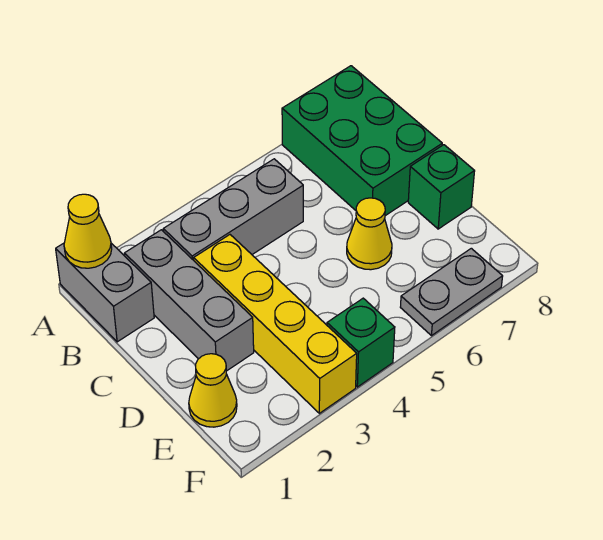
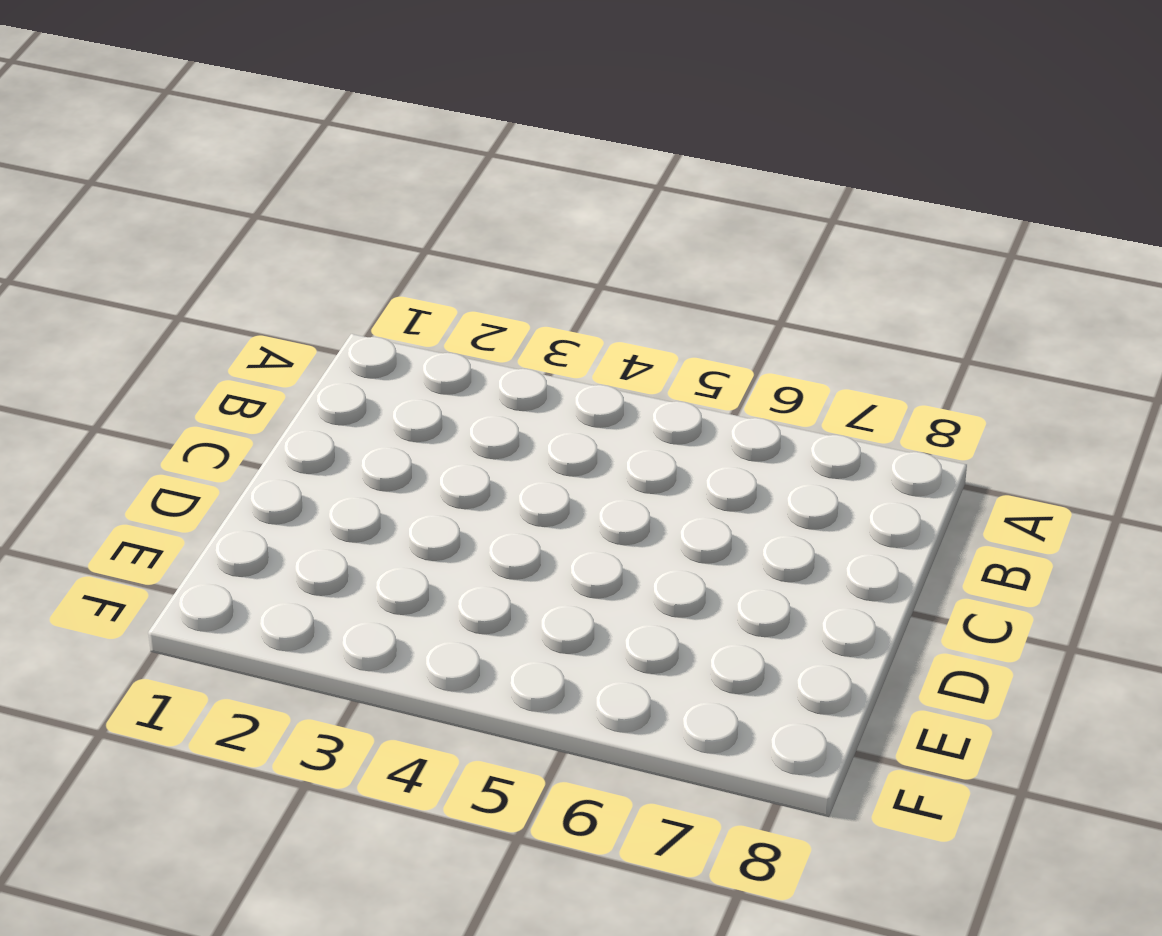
none -> grey 1x2 brick [56,243,154,342]
none -> green 2x3 brick [282,66,442,216]

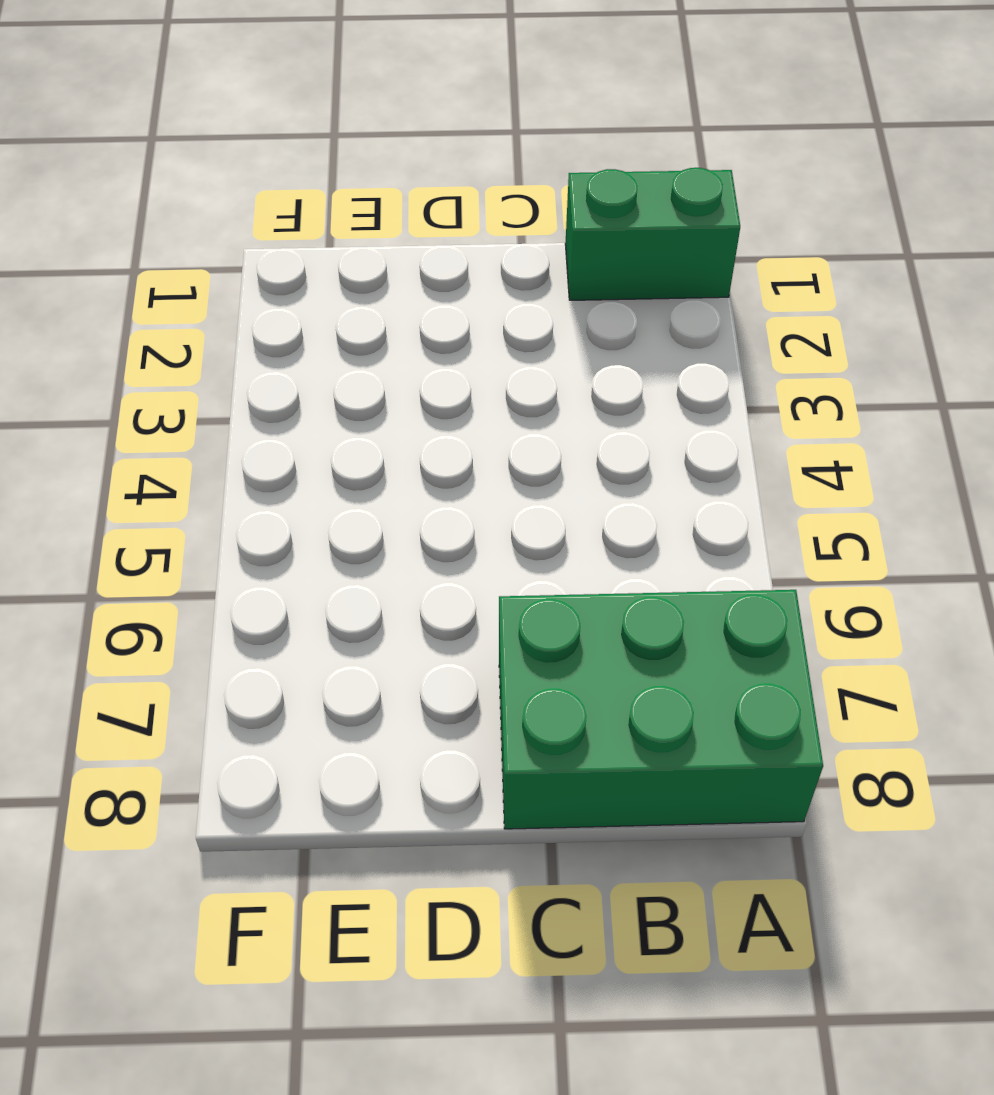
green 1x2 brick [565,168,740,300] -> grey 1x2 brick [56,243,154,342]
none -> grey 1x3 brick [125,230,254,371]
none -> grey 1x3 brick [163,159,303,260]

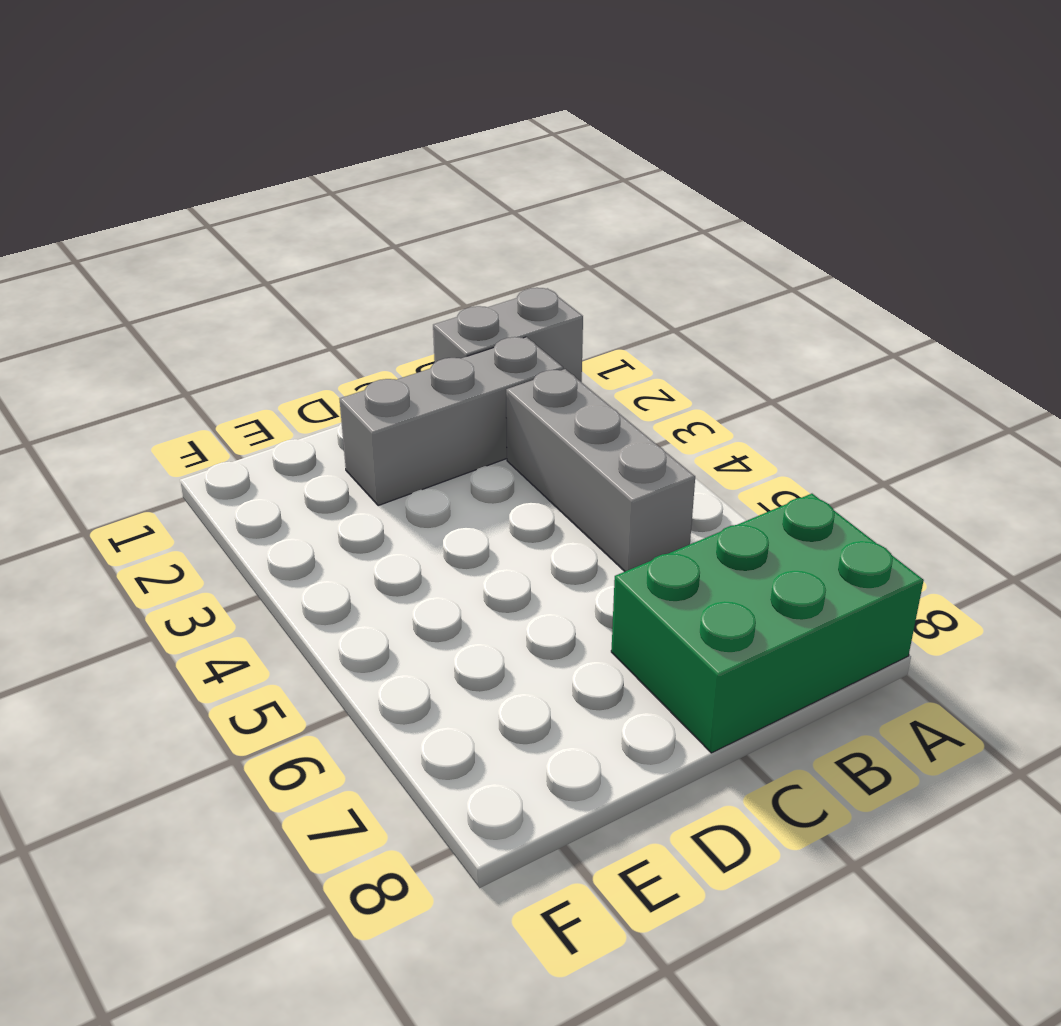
none -> yellow 1x4 brick [194,235,357,413]
none -> yellow 1x1 cone [347,198,392,270]

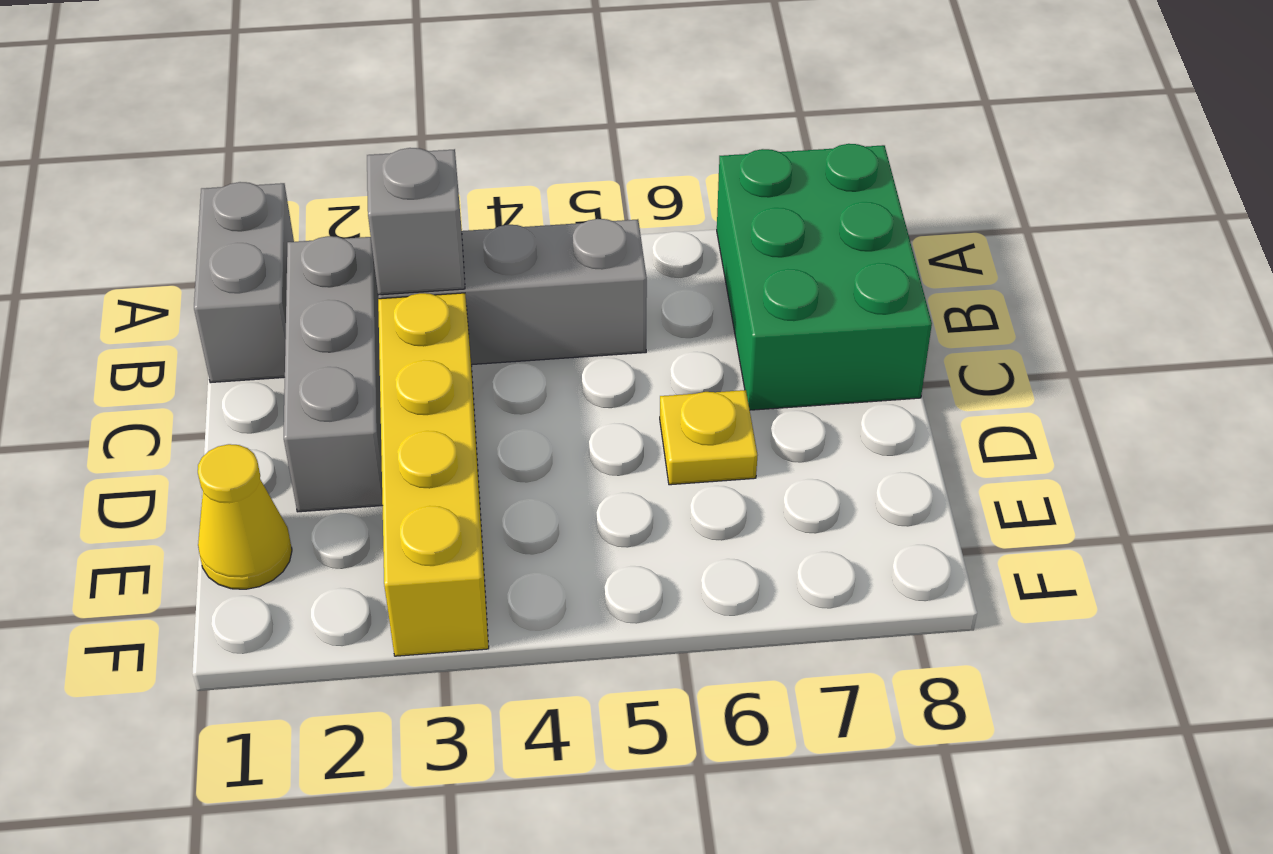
grey 1x1 brick [367,148,465,295] -> none
yellow 1x1 plate [660,390,758,485] -> yellow 1x1 cone [347,198,392,270]
none -> green 1x1 brick [408,145,475,229]
none -> green 1x1 brick [327,298,395,387]

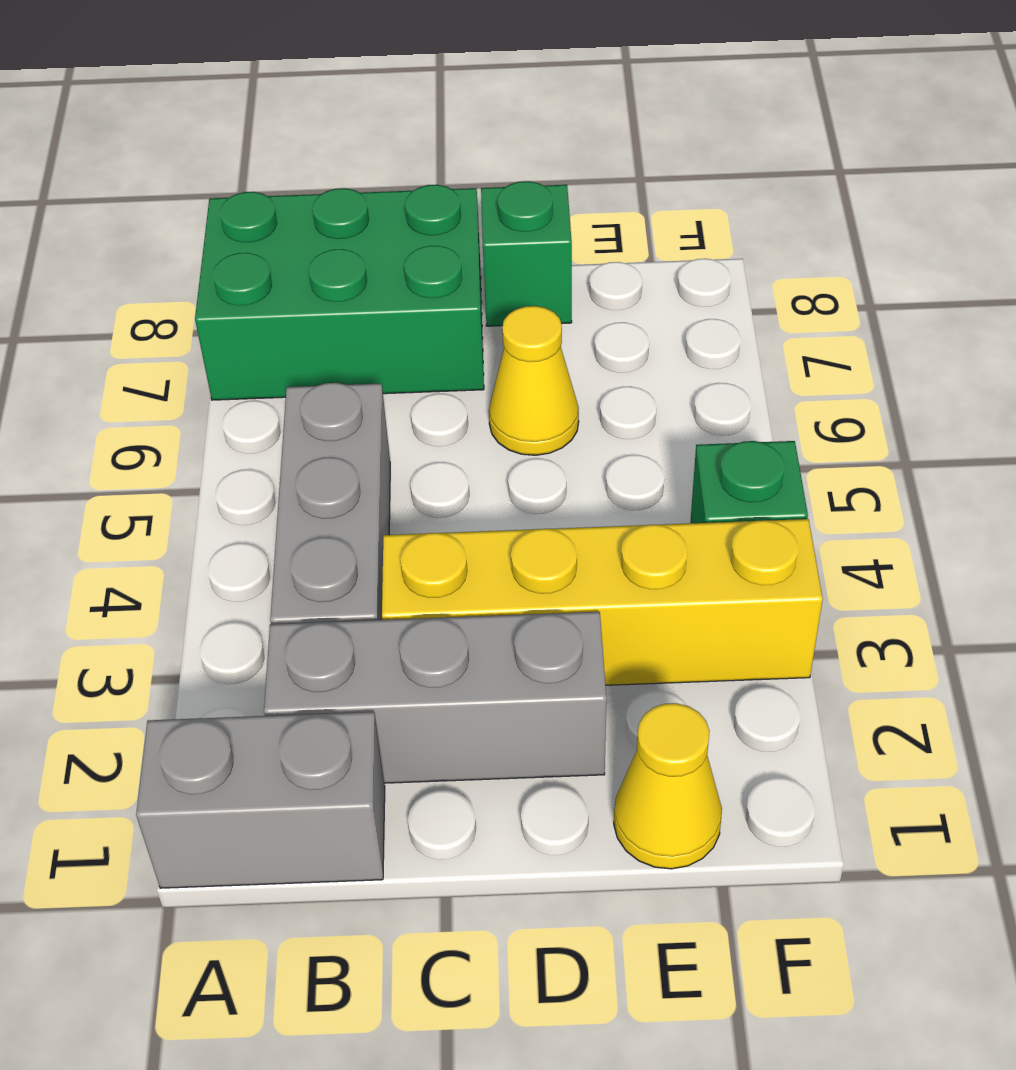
none -> grey 1x2 plate [400,248,503,336]
none -> yellow 1x1 cone [64,194,112,268]

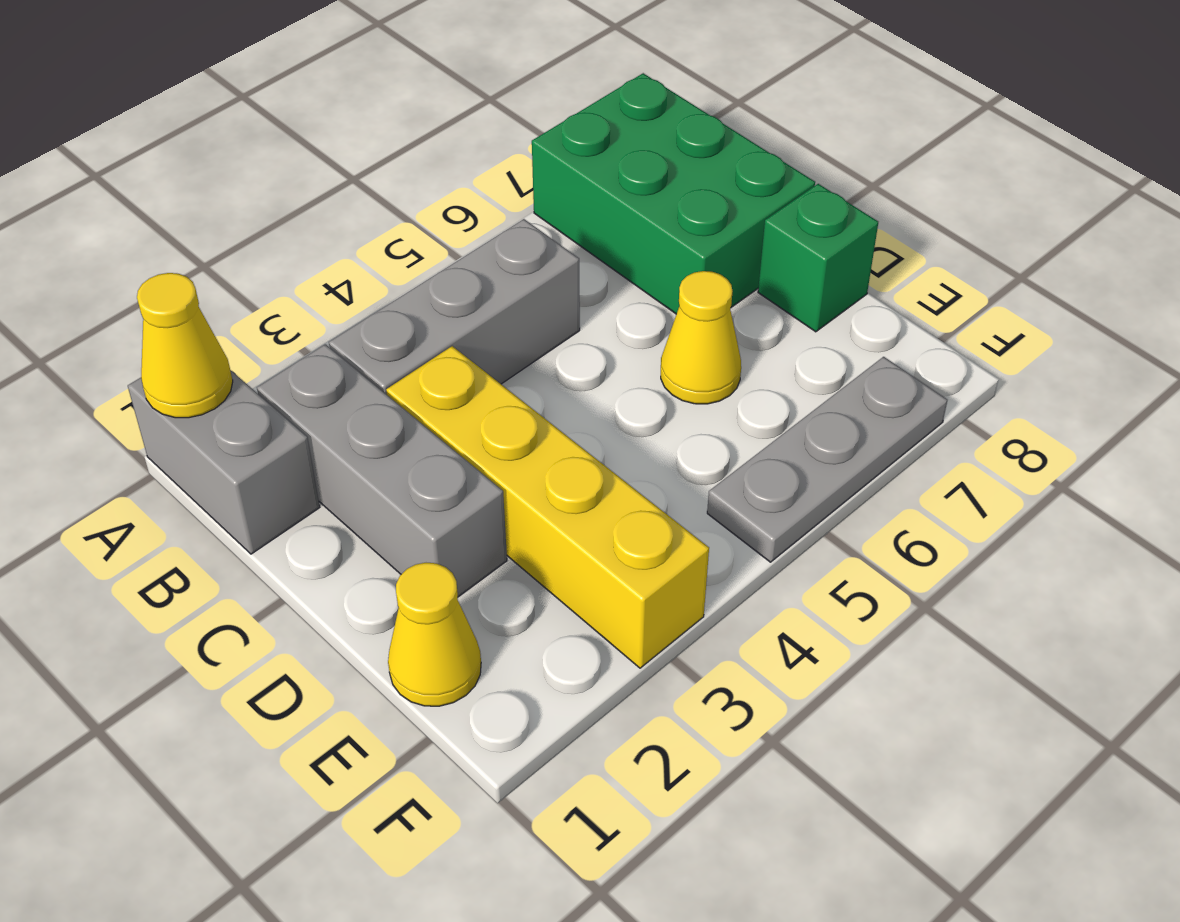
grey 1x3 plate [707,357,947,562] -> grey 1x2 plate [400,248,503,336]
none -> green 1x1 brick [327,298,395,387]

